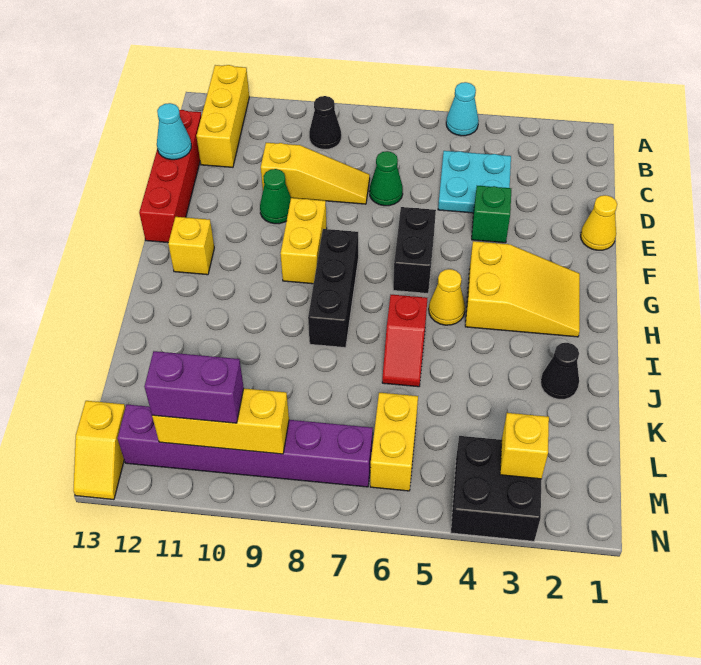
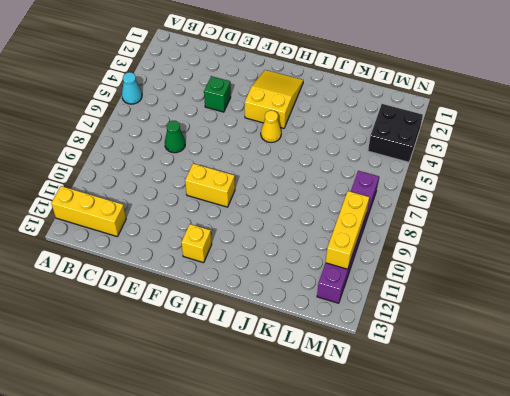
none -> black 1x1 cone [309,96,341,149]
none -> cyan 2x2 plate [438,151,511,213]
none -> red 1x4 brick [139,110,201,243]

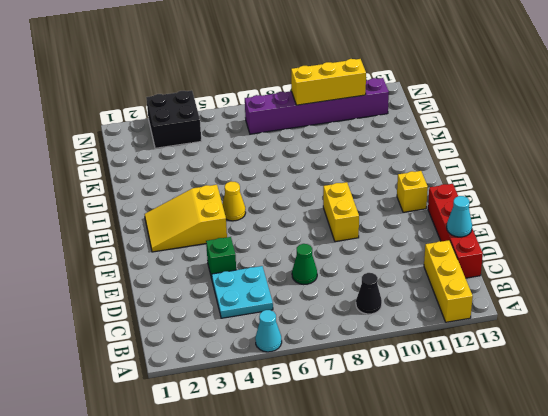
none -> yellow 1x3 slope [261,143,370,204]
none -> yellow 1x1 cone [581,195,617,250]
none -> green 1x1 cone [260,169,291,224]

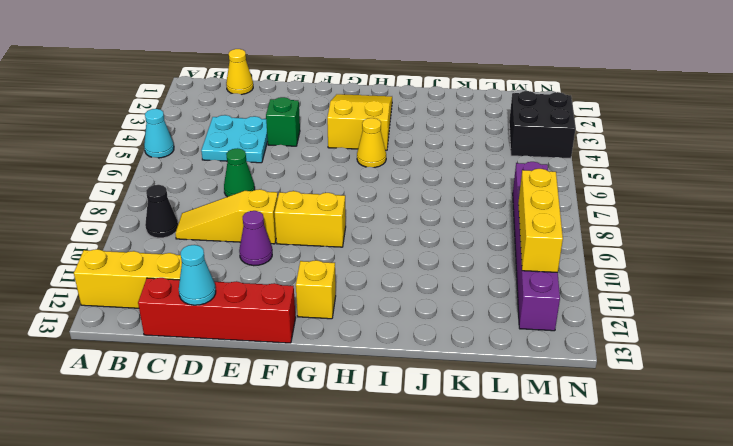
yellow 1x1 cone [226,49,253,95] -> yellow 1x1 cone moved to [581,195,617,250]
yellow 1x3 slope [175,189,278,244] -> yellow 1x3 slope turned to [261,143,370,204]
purple 1x1 cone [239,211,272,266] -> green 1x1 cone [260,169,291,224]
none -> black 1x2 brick [393,207,436,294]
none -> black 1x3 brick [308,229,358,348]
none -> red 1x2 slope [382,295,427,387]

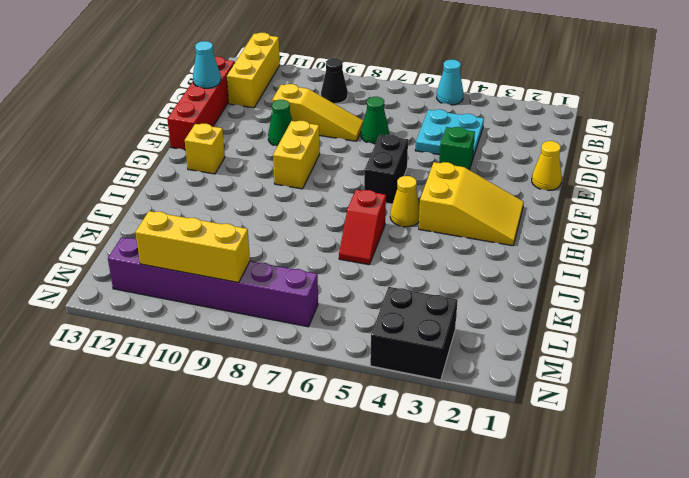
none -> black 1x3 brick [308,229,358,348]
none -> black 1x1 cone [541,343,579,399]
none -> yellow 1x2 brick [370,393,418,491]

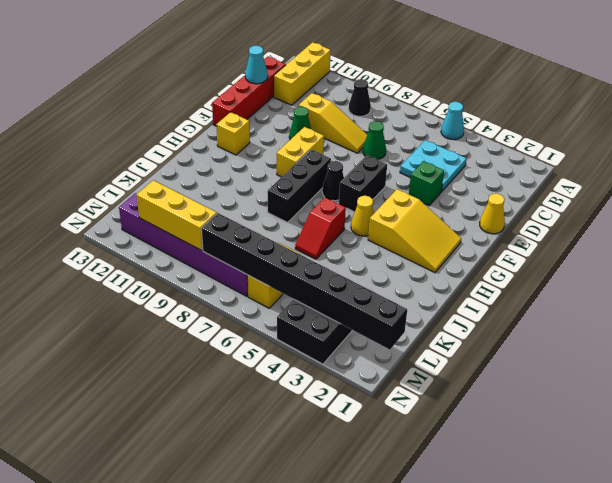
black 1x1 cone [322,161,344,201] -> black 1x1 cone moved to [541,343,579,399]
black 1x8 brick [201,213,407,350] -> yellow 1x1 brick [500,413,549,479]
none -> yellow 1x2 slope [73,401,125,500]
none -> purple 1x2 brick [144,351,244,423]

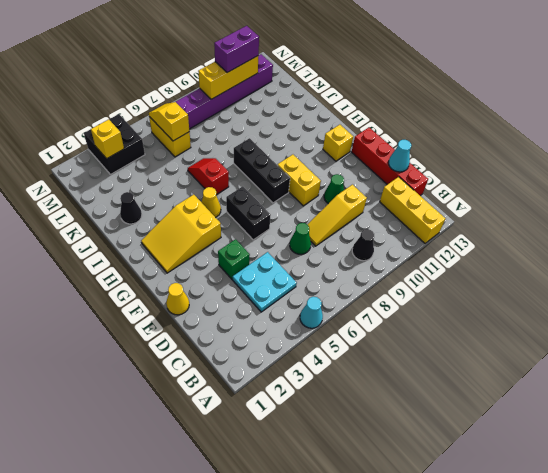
yellow 1x2 slope [149,102,189,141] -> yellow 1x2 slope moved to [73,401,125,500]

